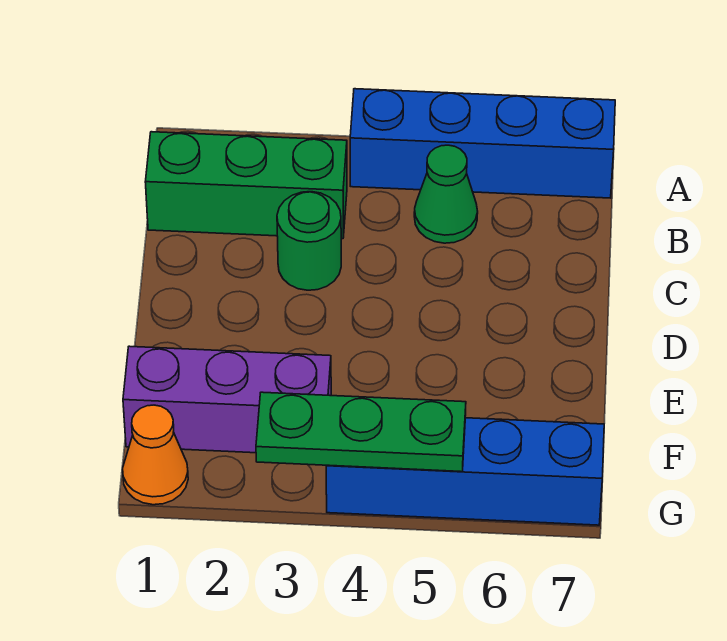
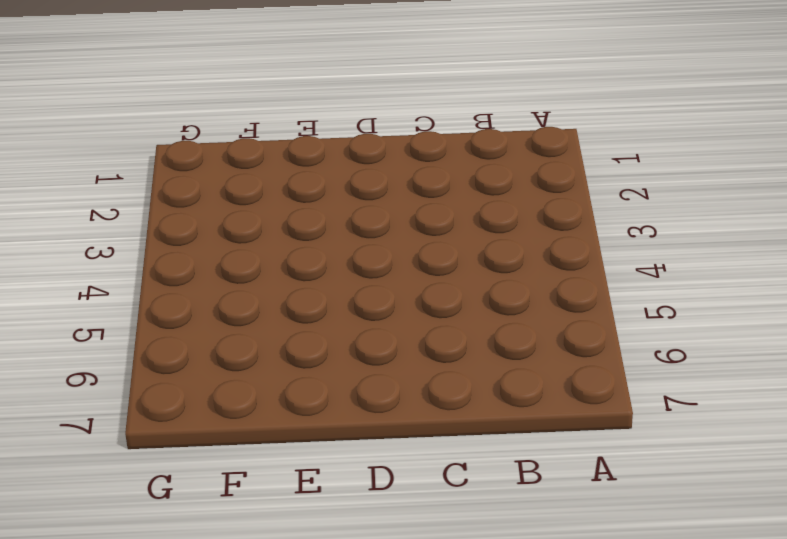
none -> blue 1x4 brick [350,89,615,198]
none -> green 1x3 brick [145,132,347,239]

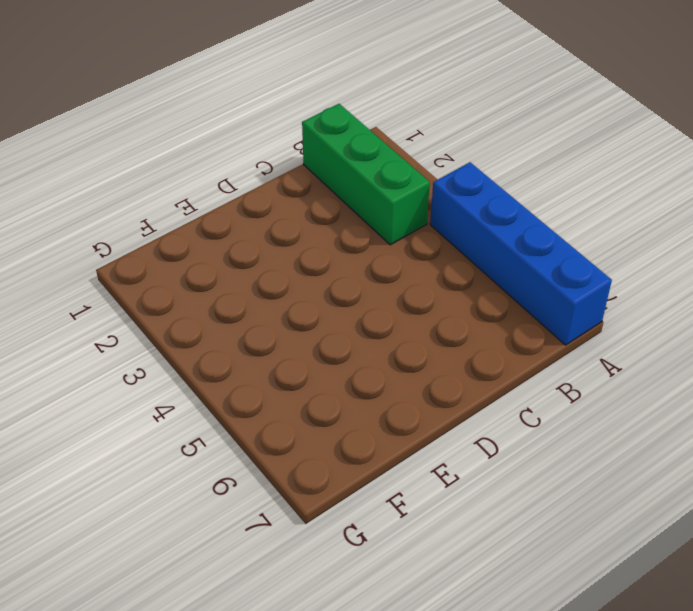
none -> green 1x1 cone [414,145,478,243]
none -> green 1x1 round brick [277,192,341,290]

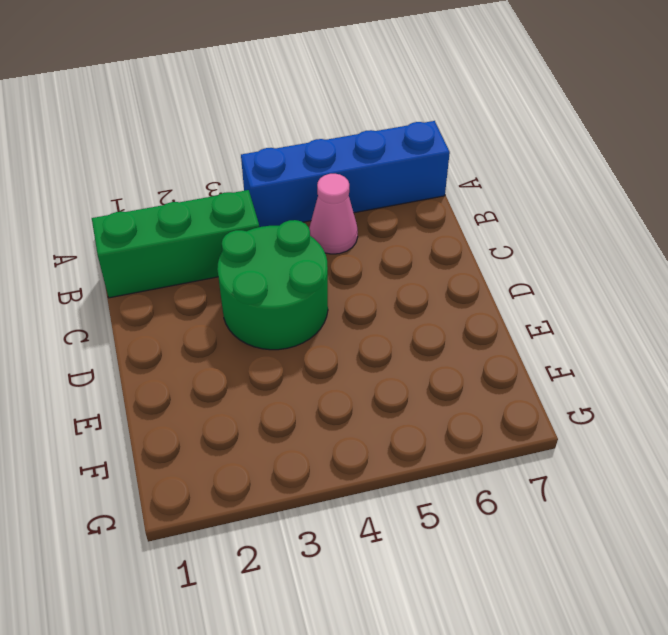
pink 1x1 cone [309,174,358,254] -> green 1x1 cone [414,145,478,243]
green 2x2 round brick [217,220,328,350] -> green 1x1 round brick [277,192,341,290]
none -> purple 1x3 brick [123,346,331,453]
none -> orange 1x1 cone [123,405,188,505]

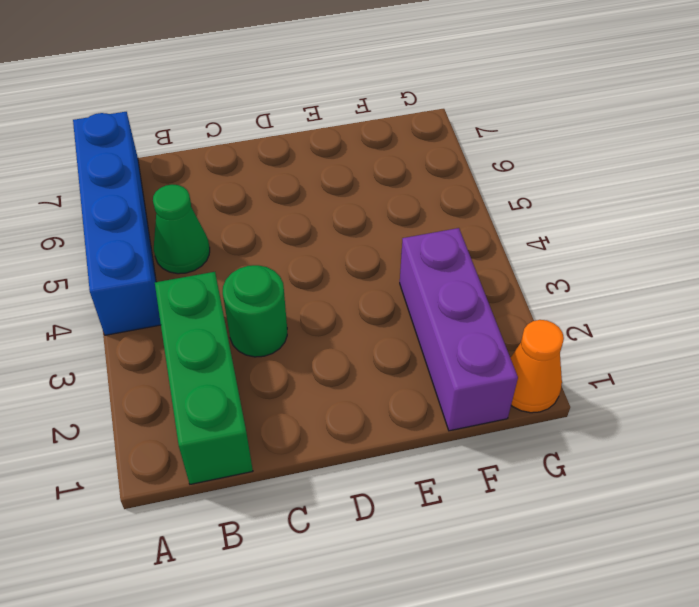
none -> blue 1x4 brick [326,418,604,525]
none -> green 1x3 plate [256,392,466,472]

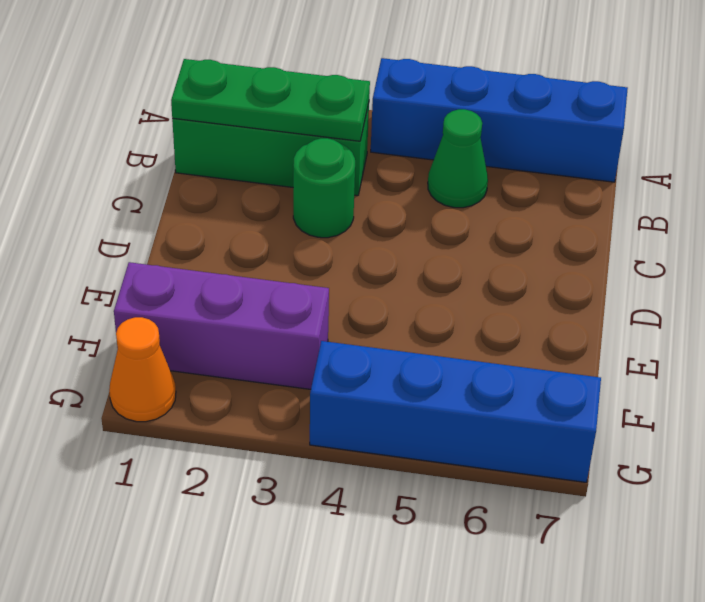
green 1x3 plate [171,59,370,141] -> green 1x3 plate moved to [256,392,466,472]

